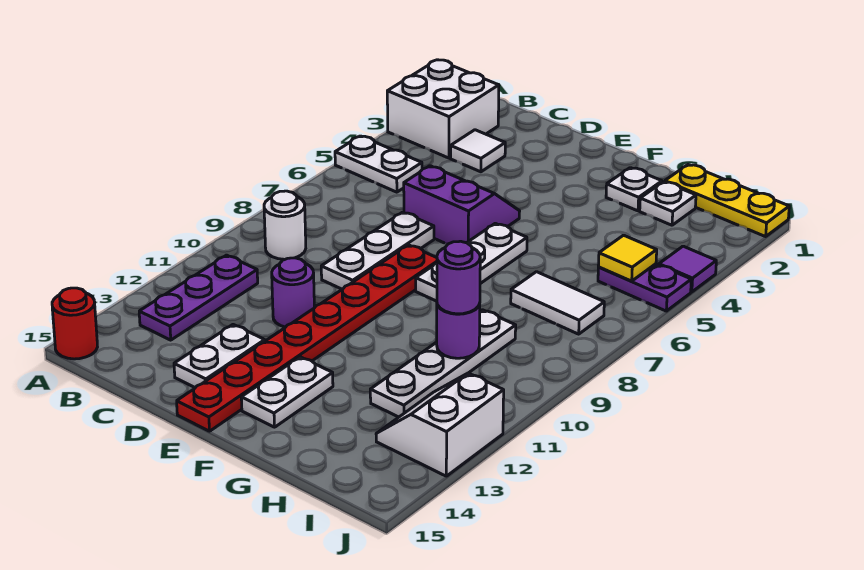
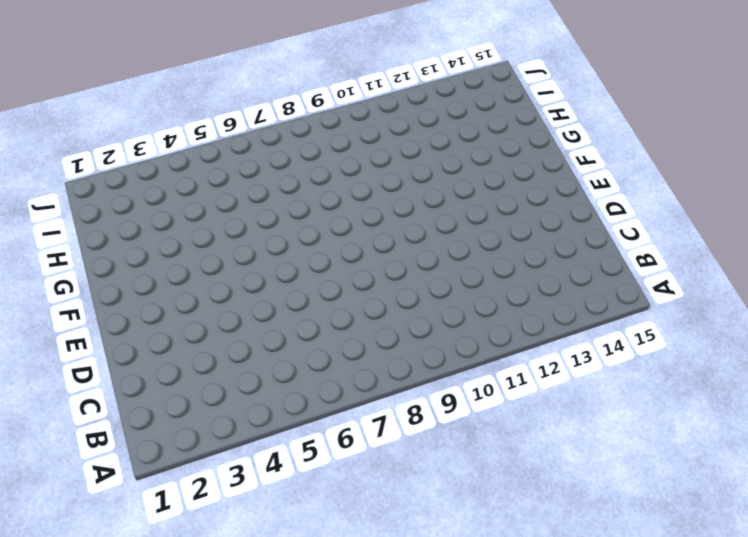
none -> white 2x2 brick [387,60,499,158]
none -> white 1x2 plate [335,136,422,192]
none -> red 1x1 round brick [52,288,97,359]

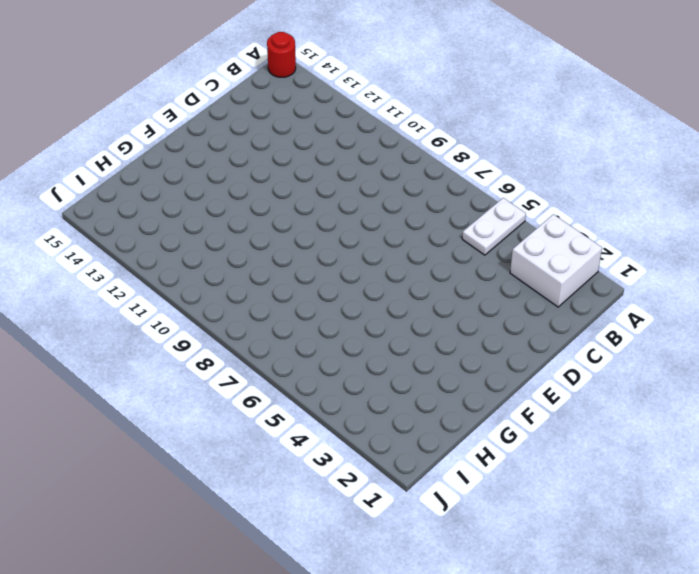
none -> white 1x1 round brick [264,191,306,259]
none -> purple 1x3 plate [139,255,258,340]
none -> white 1x1 tile [451,130,505,172]

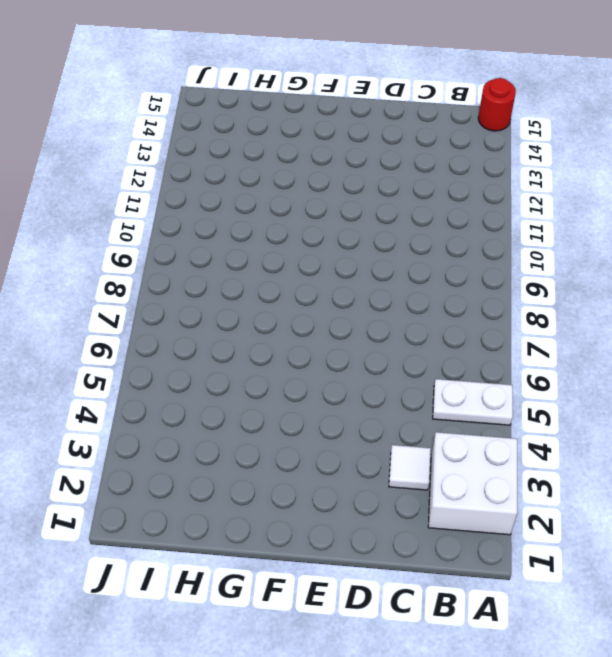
none -> white 1x1 round brick [264,191,306,259]
none -> purple 1x3 plate [139,255,258,340]
none -> purple 2x2 slope [404,166,520,244]

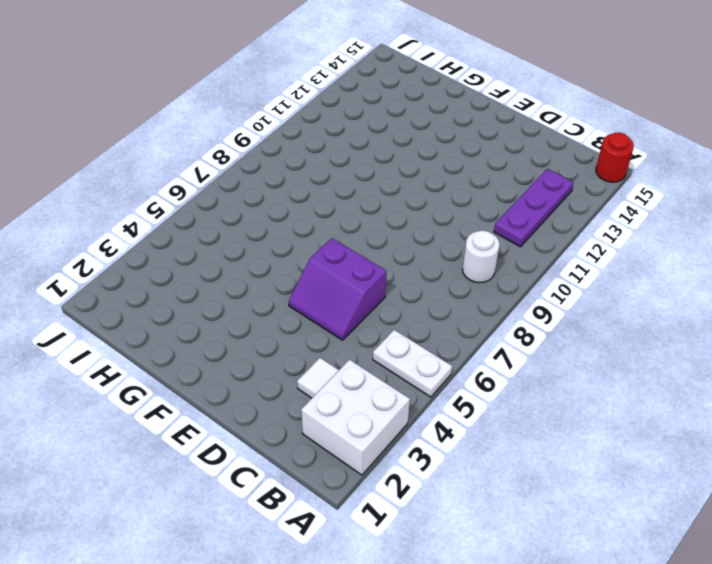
none -> white 1x3 plate [321,212,434,289]
none -> purple 1x1 round brick [272,258,314,327]
none -> white 1x2 plate [174,325,265,388]

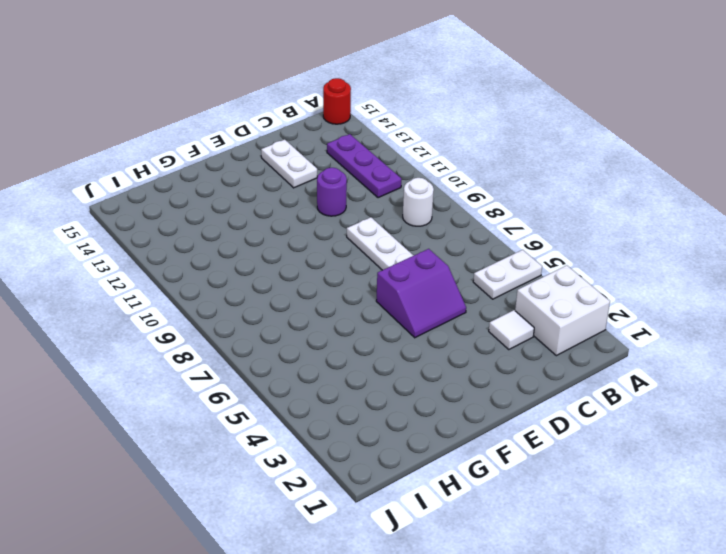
none -> red 1x8 plate [177,245,437,431]
none -> white 1x3 plate [416,223,527,301]
none -> white 1x2 plate [241,357,333,427]

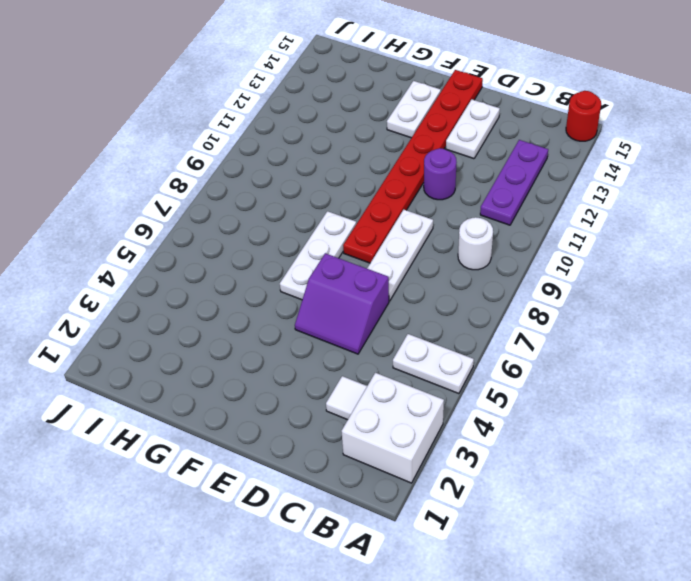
none -> white 1x1 plate [606,168,662,211]
none -> yellow 1x3 plate [665,165,789,237]
none -> white 1x1 plate [640,182,696,225]

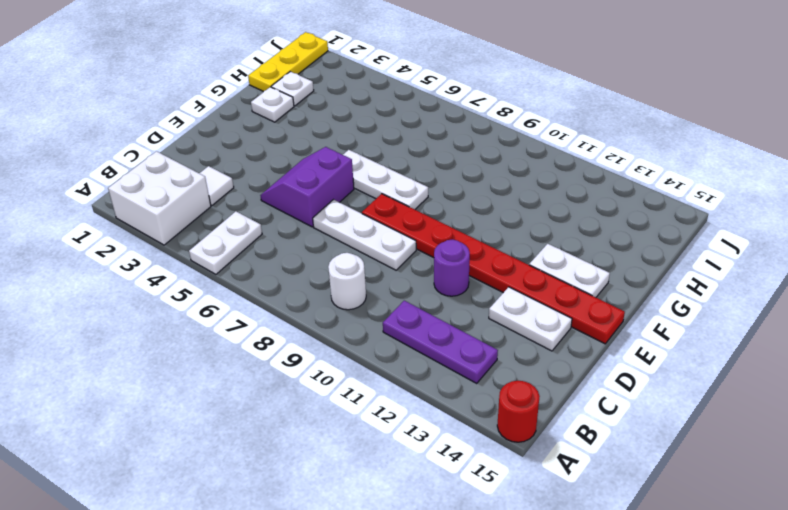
none -> white 1x2 tile [511,272,604,334]
none -> white 1x4 plate [370,310,516,417]
none -> purple 1x2 plate [598,264,691,311]

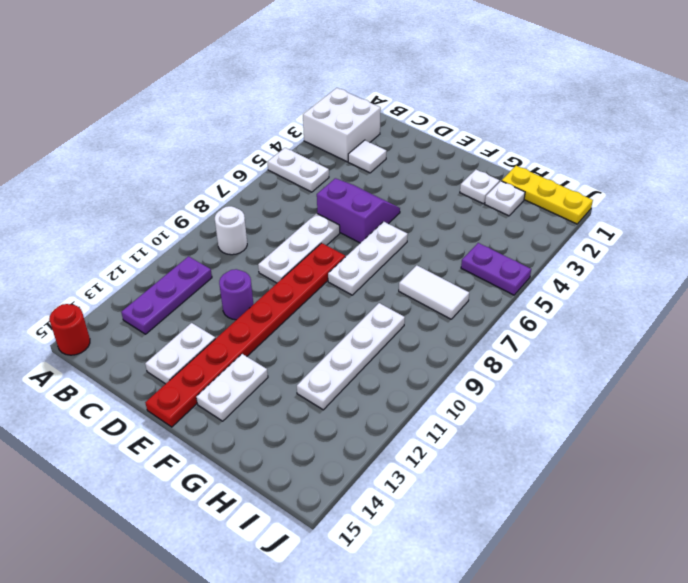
none -> white 2x2 slope [376,373,504,476]
none -> purple 1x1 tile [659,246,716,292]
none -> purple 1x1 round brick [437,304,480,358]

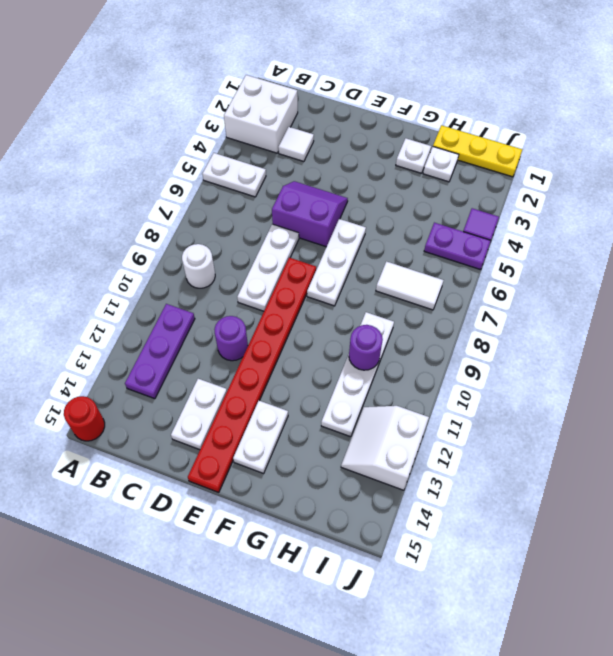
none -> yellow 1x1 tile [598,235,657,281]
none -> purple 1x1 round brick [437,241,480,314]

